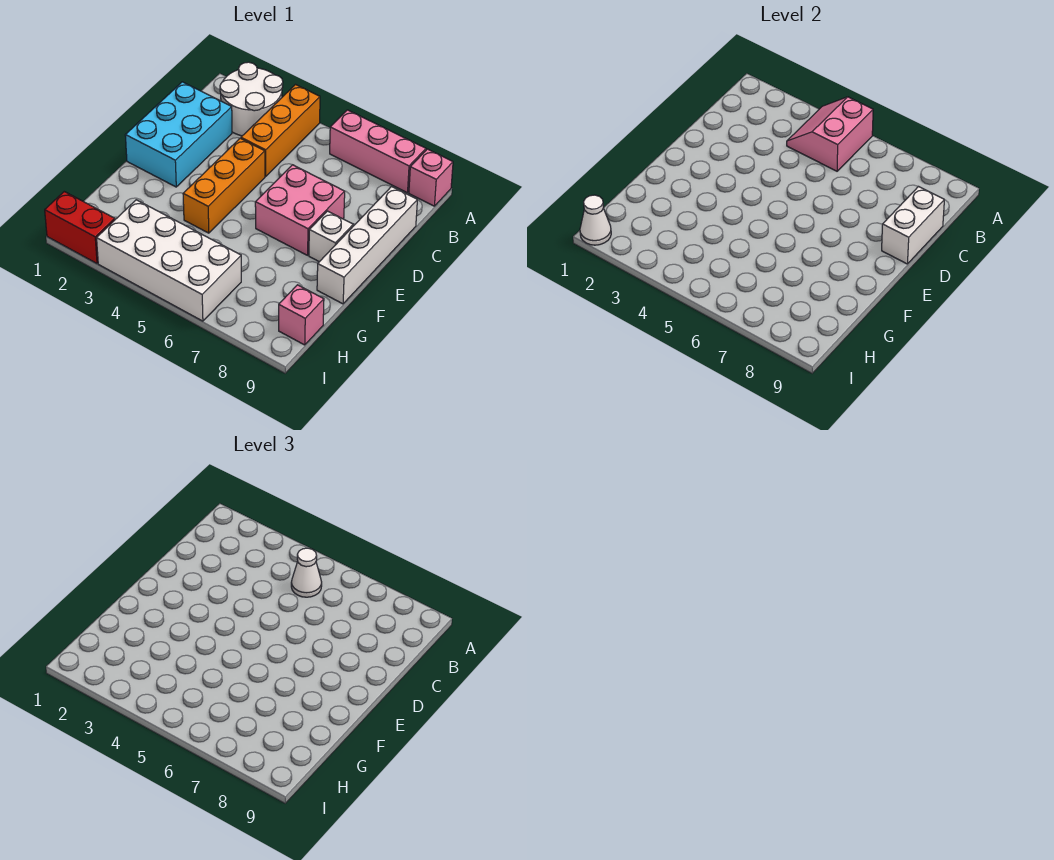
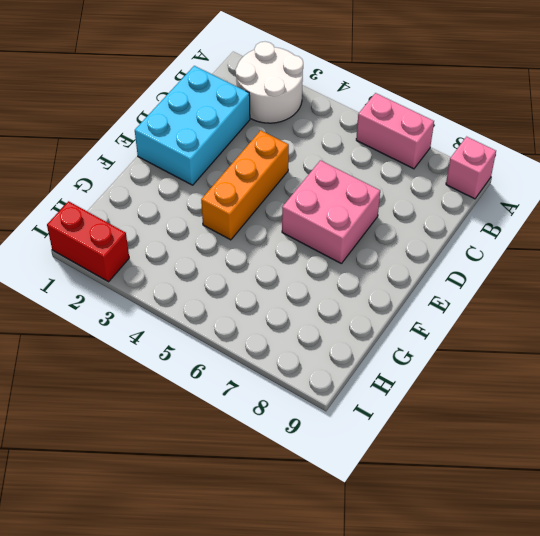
pink 1x2 brick [356,93,434,169] -> pink 1x3 brick [330,110,426,193]
none -> orange 1x3 brick [241,85,320,177]
none -> white 1x4 brick [317,186,417,304]
none -> white 1x1 brick [309,211,353,262]

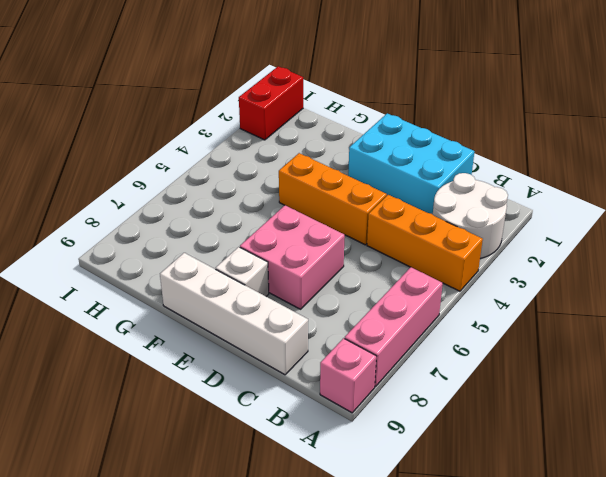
none -> white 2x4 brick [97,200,241,321]
none -> pink 1x1 brick [279,285,324,345]
none -> pink 2x2 slope [787,97,873,171]

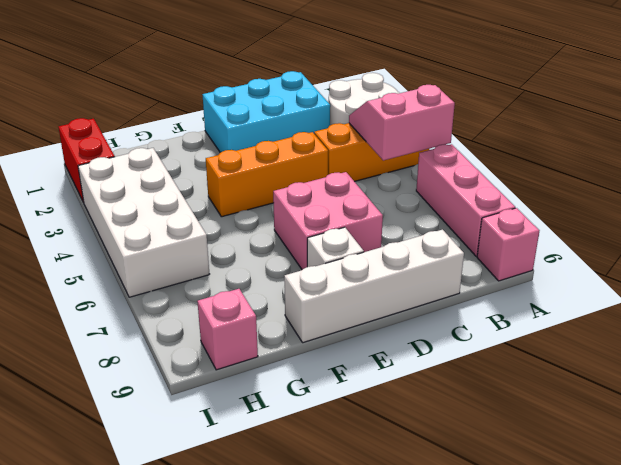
none -> white 1x2 brick [882,186,944,264]
none -> white 1x1 cone [580,195,611,245]
none -> white 1x1 cone [291,548,322,597]

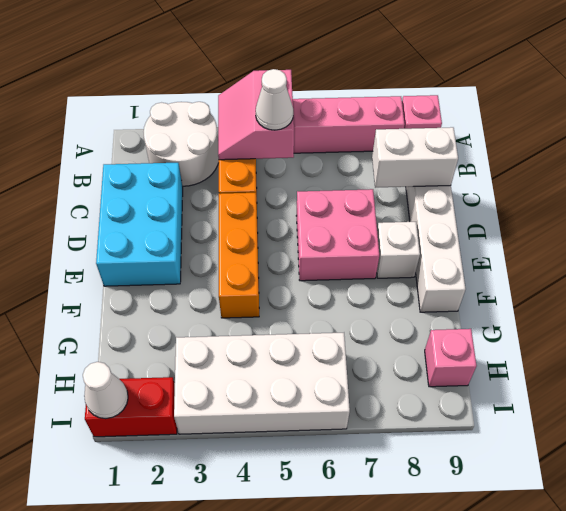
white 1x2 brick [372,127,458,188] -> white 1x2 brick turned to [882,186,944,264]

